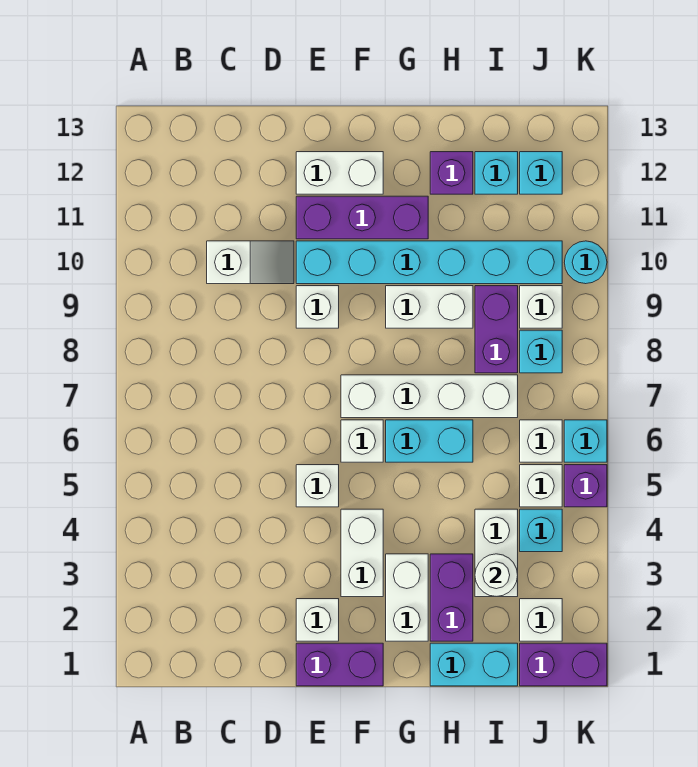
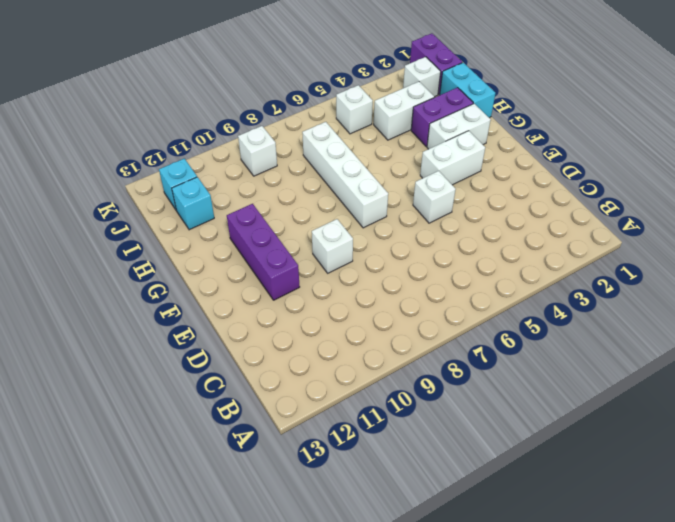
none -> white 1x2 slope [207,241,294,284]
none -> purple 1x2 brick [296,643,383,686]
none -> white 1x1 brick [296,599,339,641]
none -> cyan 1x6 brick [296,241,562,284]

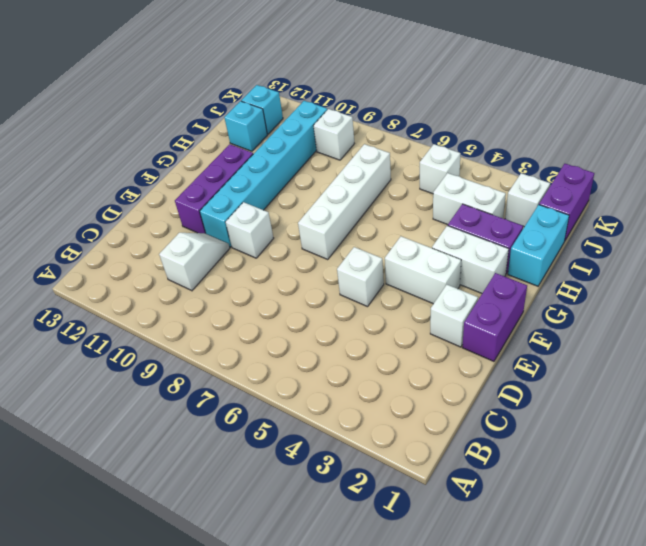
none -> white 1x2 brick [296,152,383,194]
none -> white 1x1 brick [341,420,383,462]
none -> cyan 1x2 brick [386,420,473,462]
none -> white 1x2 brick [386,286,473,328]

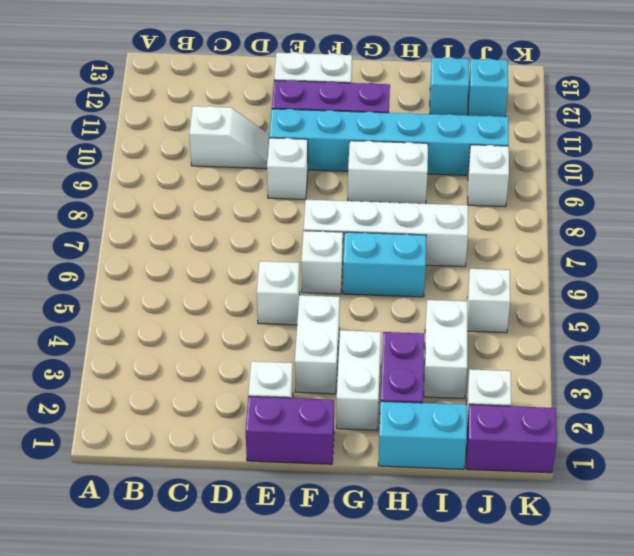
none -> purple 1x1 brick [430,152,473,194]
none -> purple 1x2 brick [475,286,518,373]
none -> cyan 1x1 brick [520,509,562,552]
none -> white 1x1 brick [520,420,562,462]

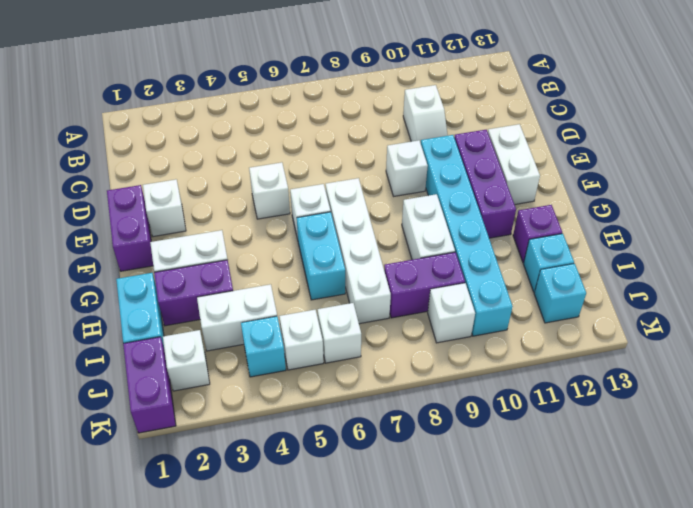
none -> white 1x2 brick [341,509,383,597]
none -> cyan 1x1 brick [520,330,562,373]
none -> purple 1x1 brick [564,465,607,507]
none -> cyan 1x1 brick [564,420,607,462]

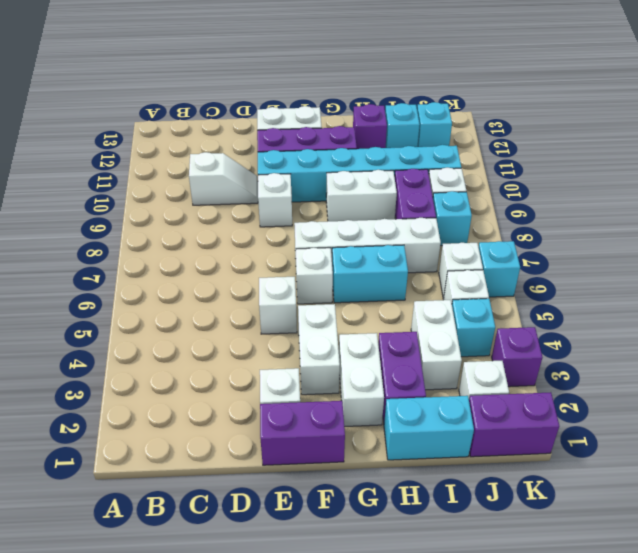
purple 1x1 brick [492,327,542,387] -> purple 1x1 brick moved to [564,465,607,507]
none -> cyan 1x1 round brick [564,241,607,284]
none -> white 1x1 round brick [475,554,518,597]

